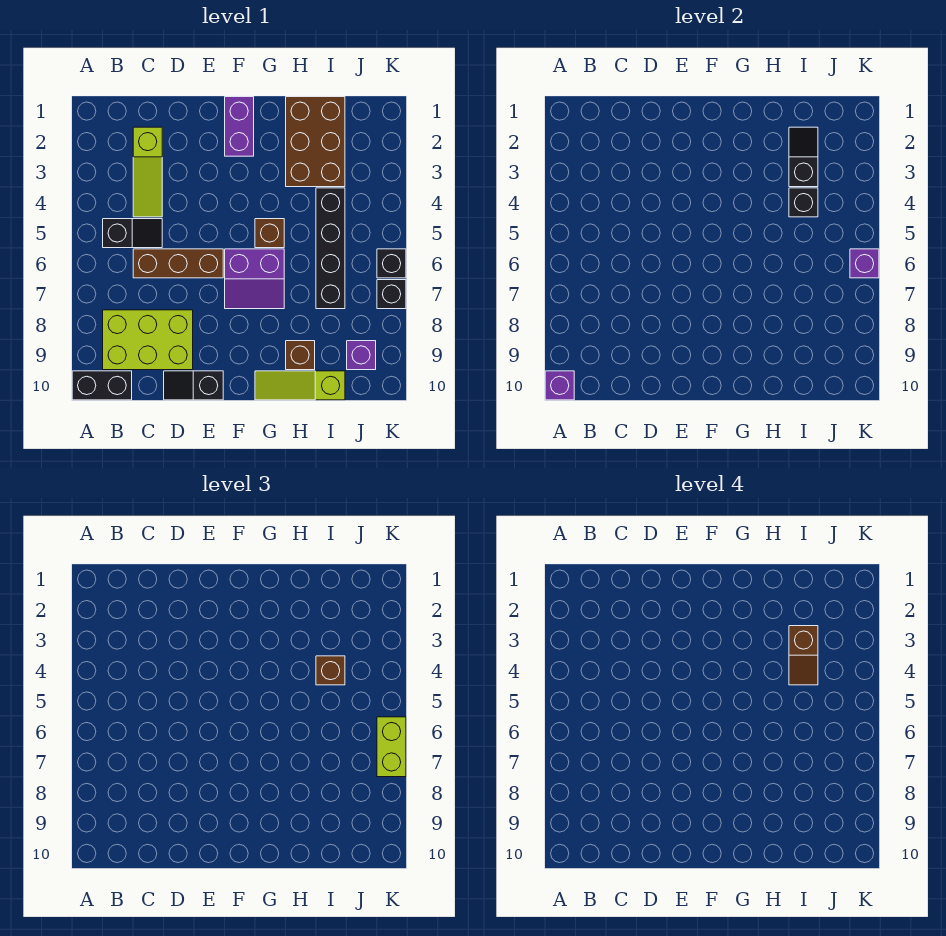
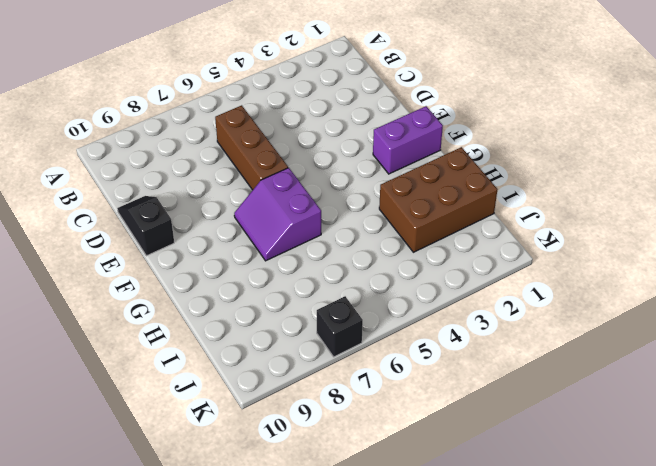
none -> black 1x2 brick [72,371,132,400]
none -> black 1x2 slope [103,219,162,248]
none -> lime 2x3 brick [103,310,193,370]

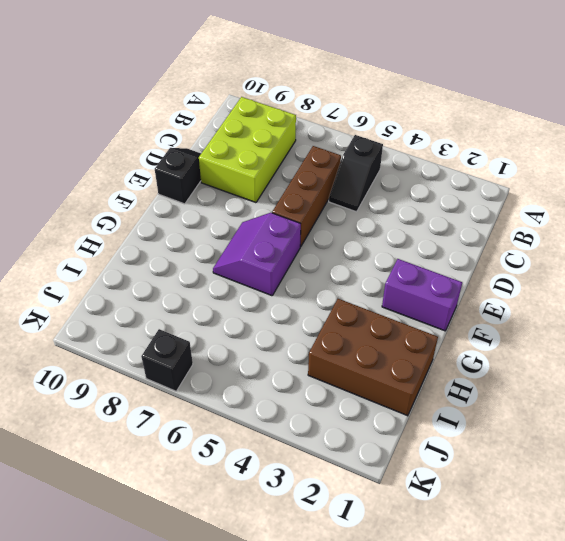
none -> black 1x2 brick [72,371,132,400]
none -> lime 1x3 slope [133,127,162,217]
none -> brown 1x1 brick [255,219,284,248]

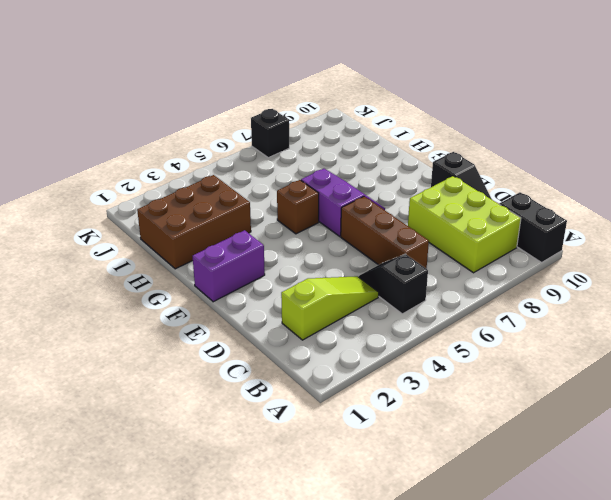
none -> lime 1x3 slope [255,371,345,400]
none -> brown 1x1 brick [286,341,315,370]
none -> black 1x4 brick [316,188,345,309]

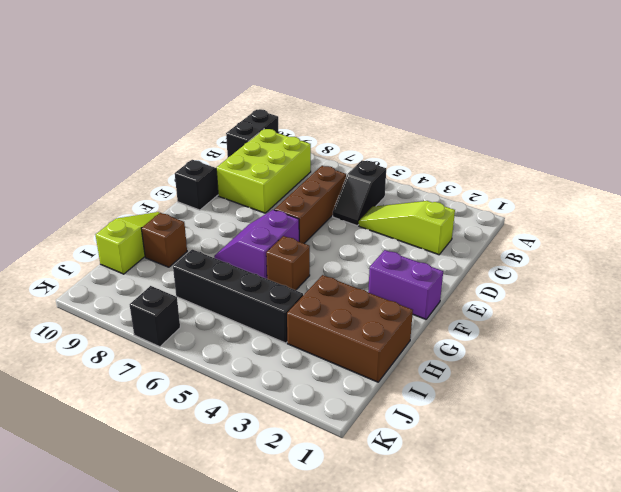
none -> purple 1x1 brick [347,341,376,370]
none -> black 1x1 brick [377,249,406,278]
none -> purple 1x1 brick [545,371,574,400]

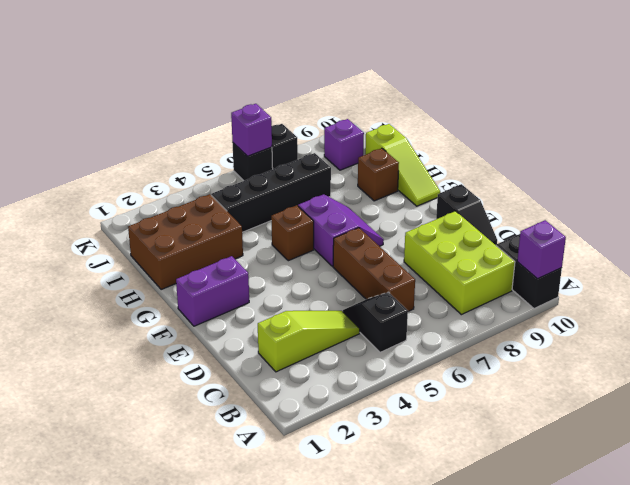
none -> black 1x2 slope [789,127,818,187]
none -> black 1x1 brick [789,188,818,217]
none -> brown 1x1 brick [316,656,345,685]

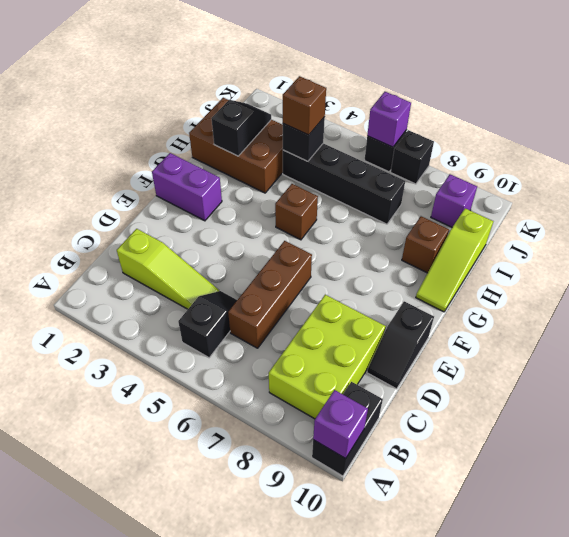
black 1x2 slope [211,100,271,156] -> black 1x2 slope turned to [789,127,818,187]
none -> purple 2x2 slope [225,249,284,309]
none -> lime 1x2 brick [377,717,406,777]
none -> brown 1x2 slope [789,626,818,685]

